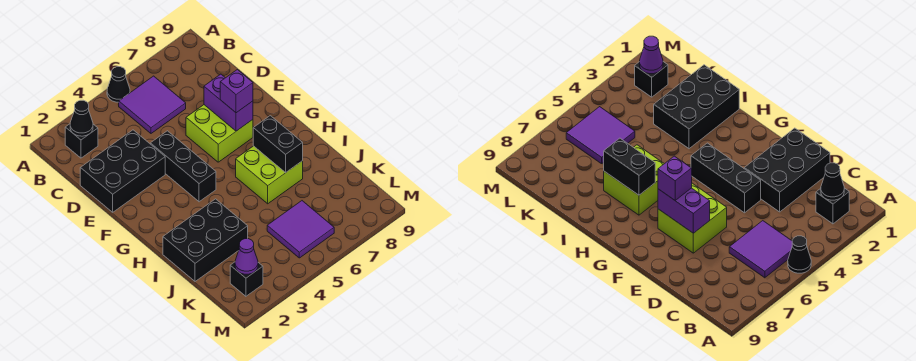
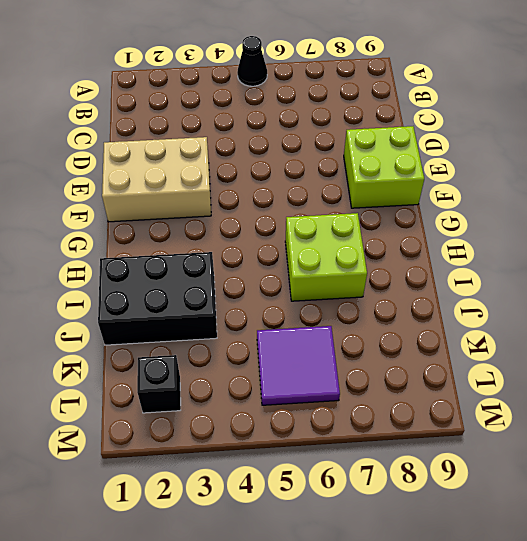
tan 2x3 brick [102,137,211,222] -> black 2x3 brick [80,130,165,212]
lime 2x2 brick [344,126,424,208] -> lime 2x2 brick moved to [186,105,253,162]
none -> black 1x1 brick [65,124,98,158]
none -> purple 2x2 tile [119,76,186,133]
none -> black 1x3 brick [150,131,216,202]

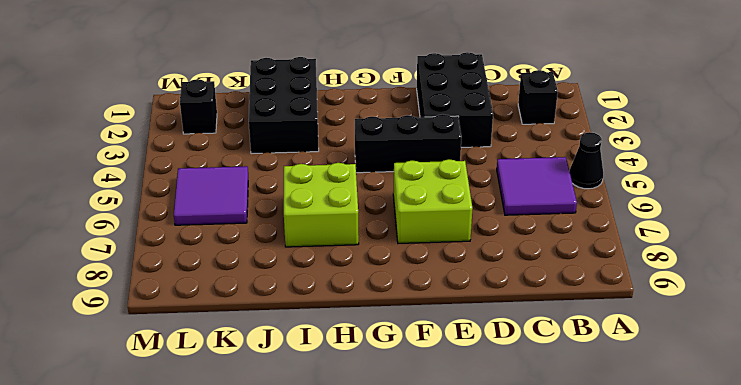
none -> black 1x1 cone [70,100,93,136]
none -> purple 1x2 brick [204,74,253,131]
none -> black 1x2 brick [253,116,303,173]

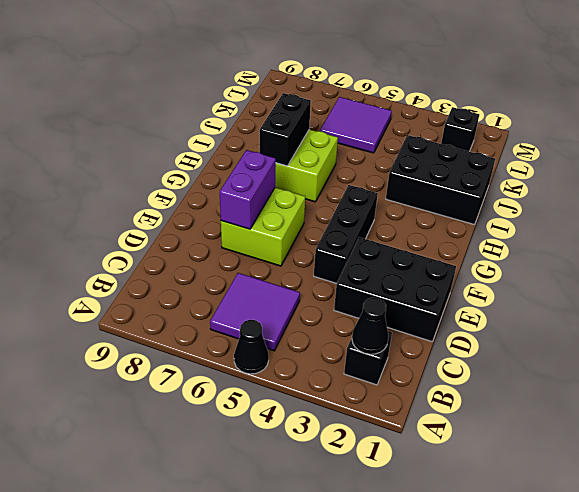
none -> purple 1x1 cone [235,239,258,274]
none -> purple 1x1 brick [220,70,253,113]

